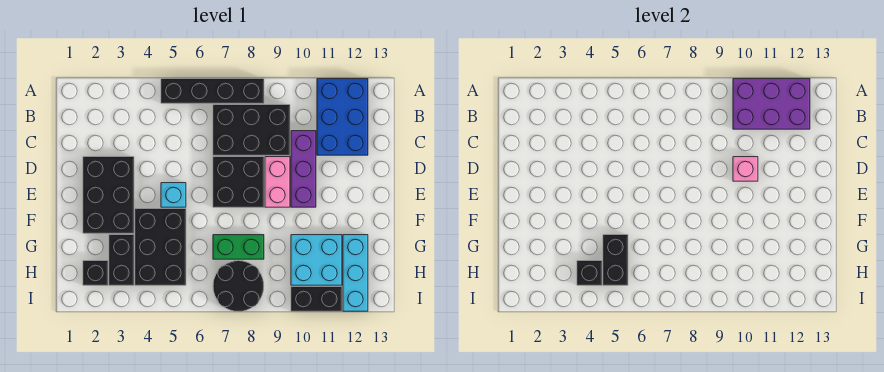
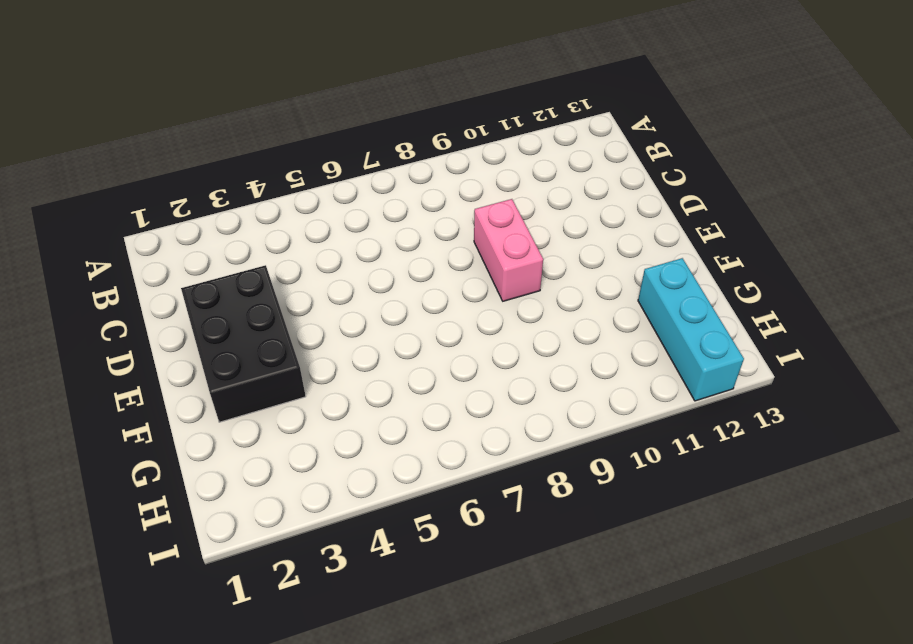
none -> black 1x4 brick [161,79,264,103]
none -> blue 2x3 brick [317,79,368,155]
none -> black 2x3 brick [213,105,290,155]

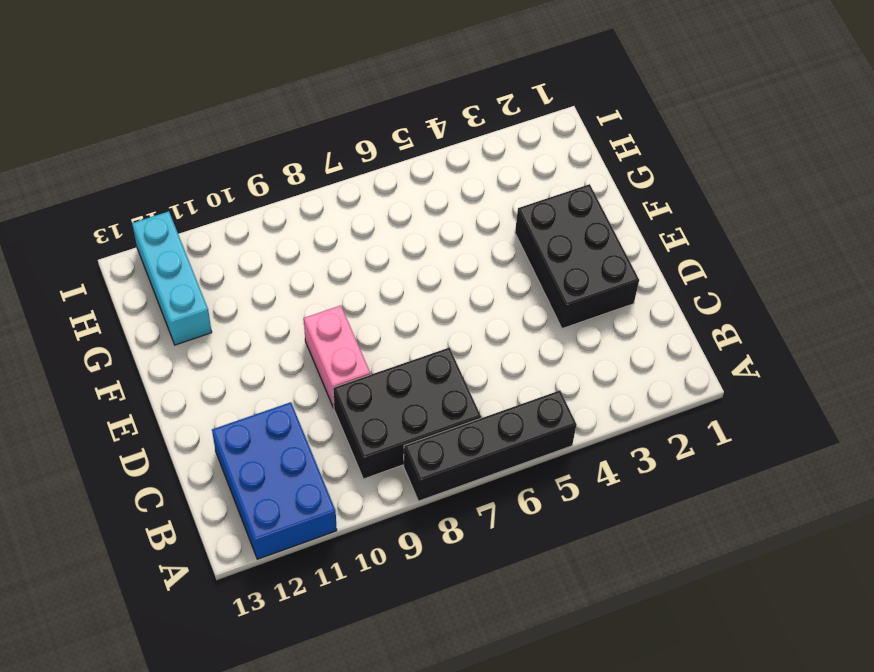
none -> purple 1x3 brick [291,131,316,207]
none -> black 2x2 brick [213,157,264,207]
none -> cyan 1x1 brick [161,183,186,207]

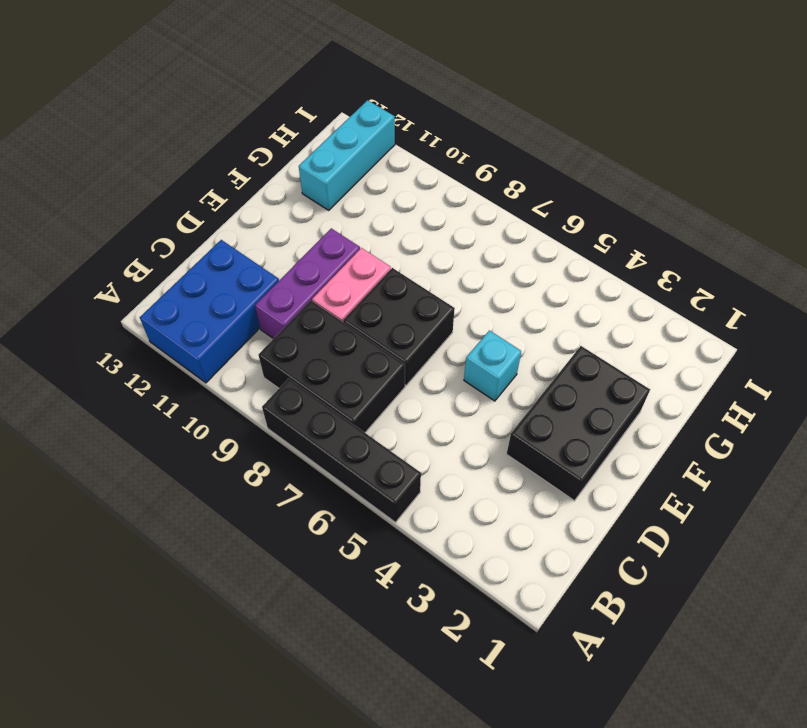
none -> black 2x3 brick [135,209,186,285]
none -> black 1x2 brick [109,235,134,285]
none -> green 1x2 brick [213,235,264,259]

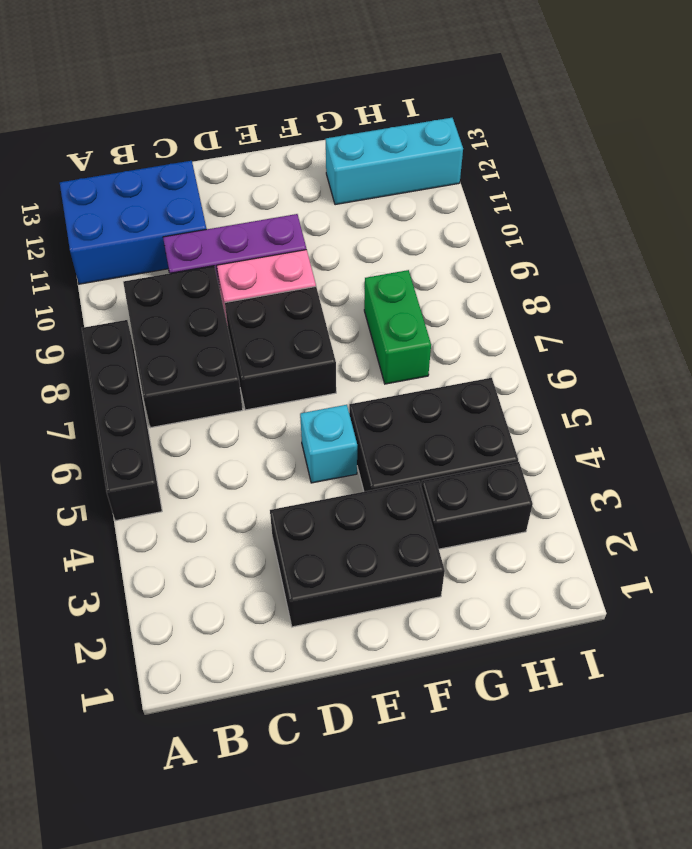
none -> cyan 2x2 brick [291,235,342,285]
none -> black 1x1 brick [83,261,108,285]
none -> black 2x2 round brick [213,261,264,311]

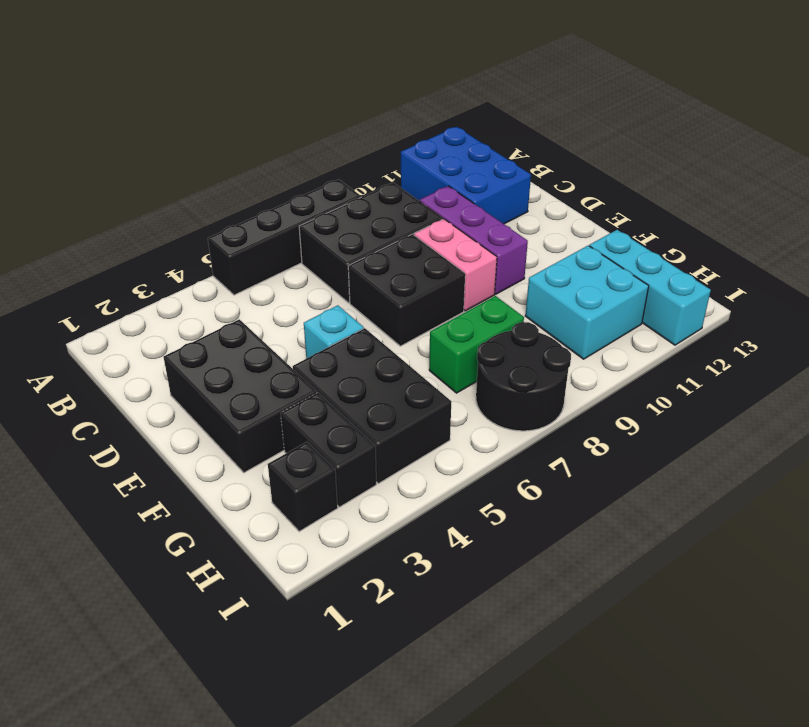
none -> black 1x2 brick [291,287,342,311]
none -> purple 2x3 brick [733,79,810,129]
none -> pink 1x1 brick [733,157,758,181]

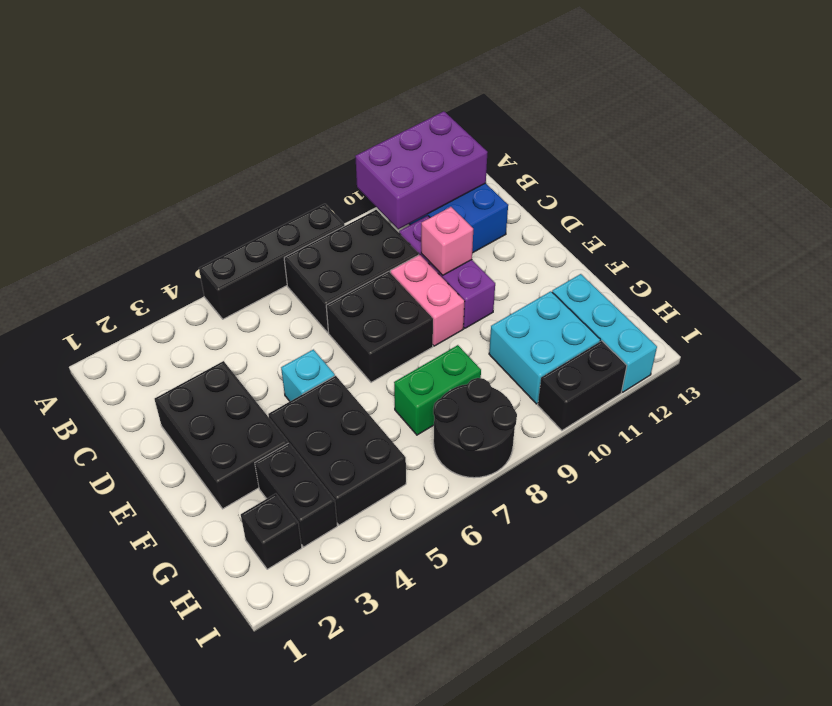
none -> black 1x2 brick [603,235,628,285]
none -> black 1x1 brick [577,261,602,285]

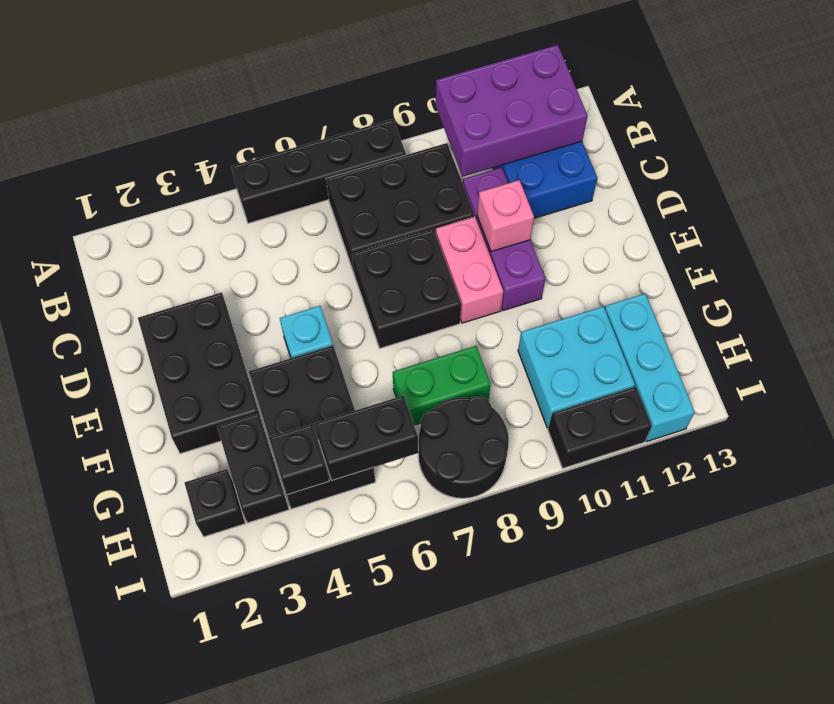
black 1x2 brick [315,396,418,480] -> black 1x2 brick turned to [603,235,628,285]

